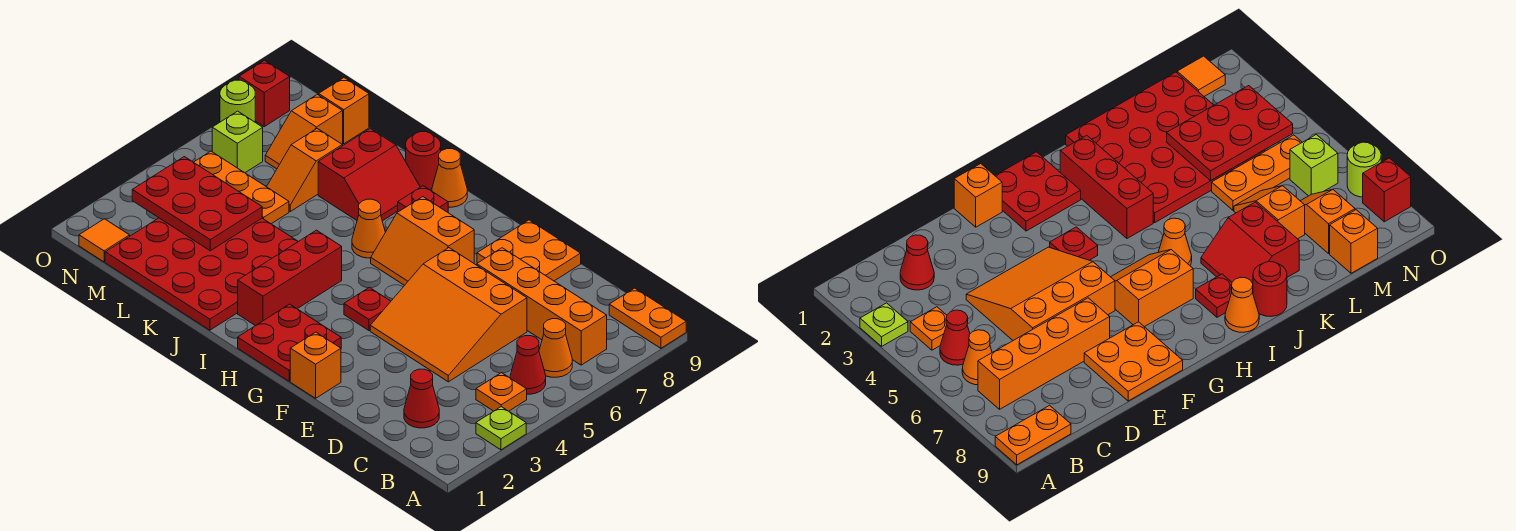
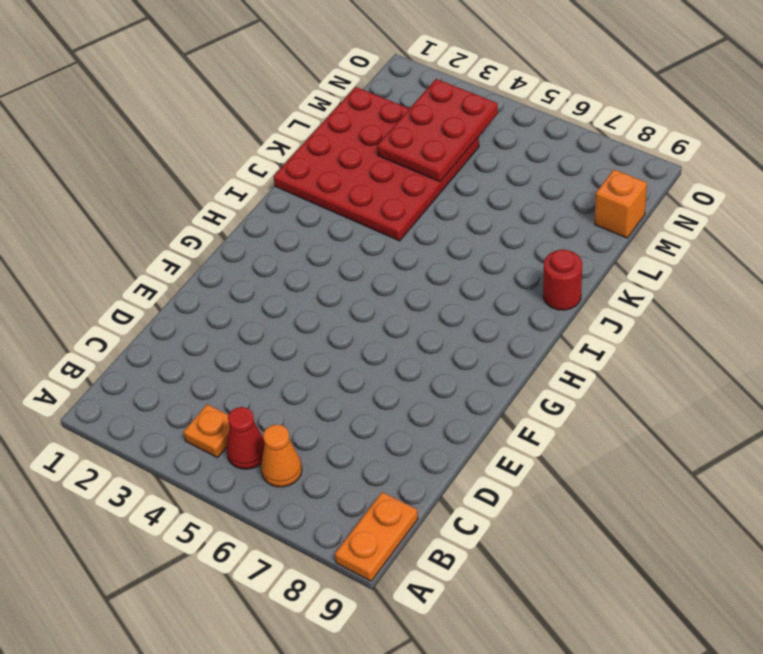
none -> lime 1x1 plate [476,407,526,450]
none -> orange 1x4 brick [477,248,607,365]
none -> red 1x1 cone [404,369,439,428]

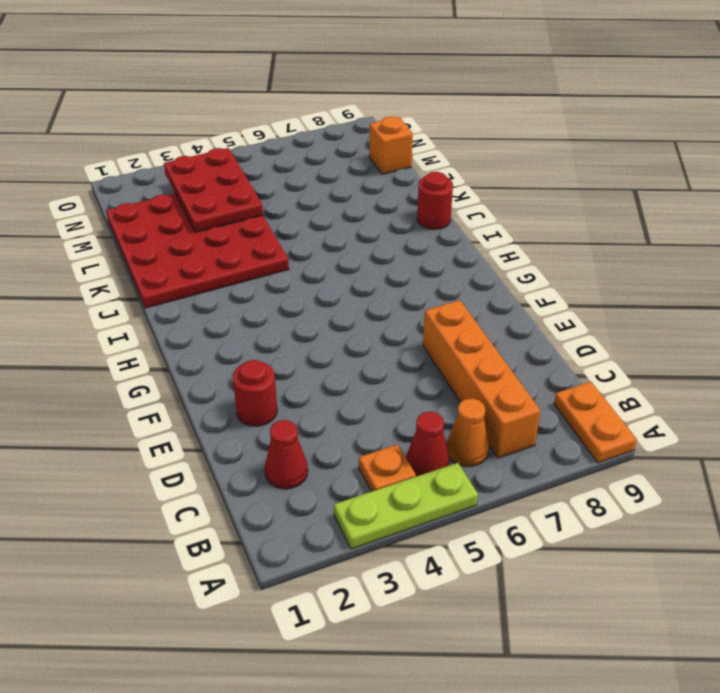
lime 1x3 plate [334,463,478,549] -> lime 1x1 plate [476,407,526,450]
red 1x1 round brick [233,360,277,426] -> none
none -> orange 3x3 slope [370,248,527,382]
none -> orange 2x2 plate [477,220,581,281]
none -> orange 1x1 brick [290,332,341,398]

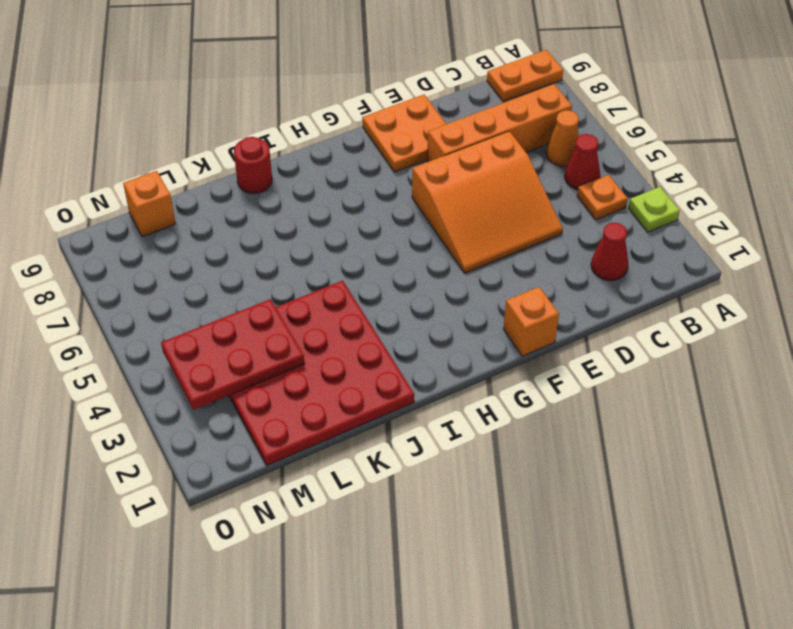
none -> red 2x2 plate [238,304,341,381]
none -> red 1x1 plate [344,287,391,331]
none -> orange 2x2 slope [371,197,474,285]

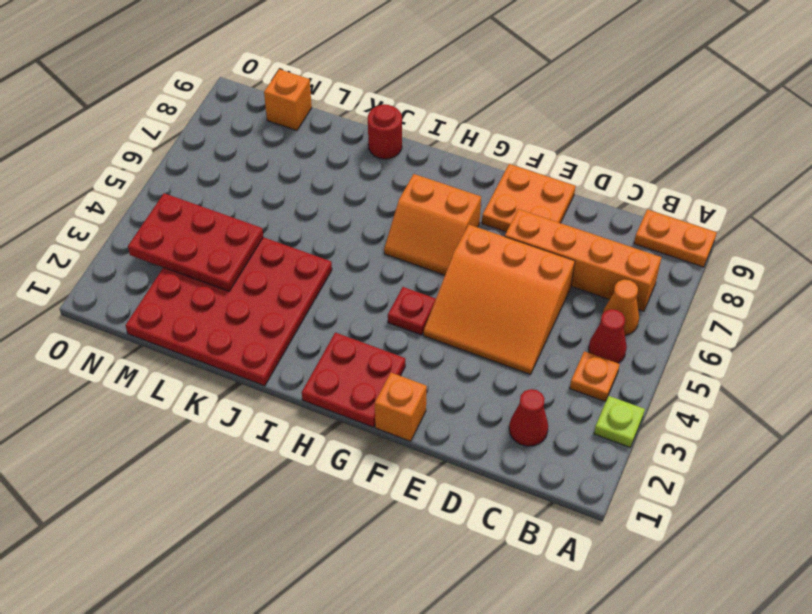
none -> red 1x3 brick [238,230,342,326]
none -> orange 1x1 cone [352,199,385,258]
none -> red 1x1 plate [398,186,448,212]

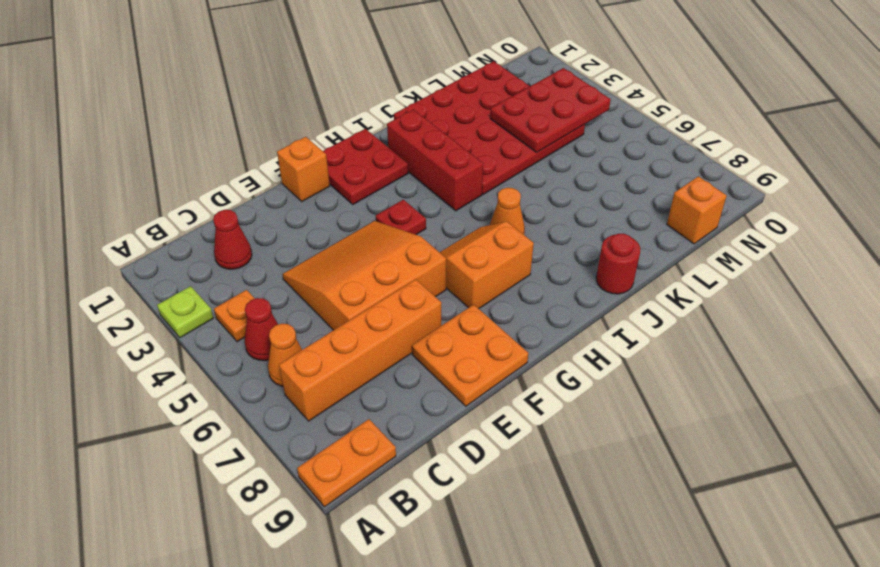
none -> red 1x1 plate [398,186,448,212]
none -> orange 1x1 cone [432,149,467,207]
none -> red 2x2 slope [318,129,420,221]

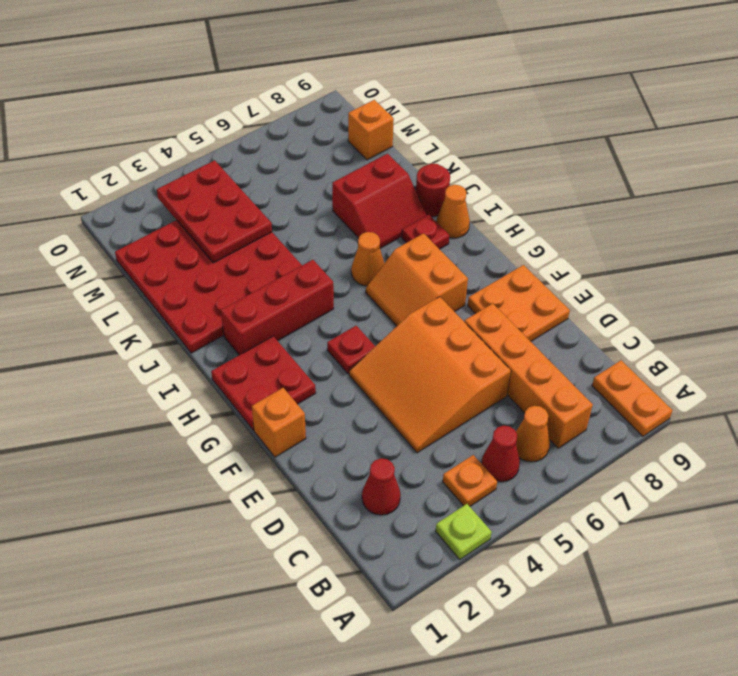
none -> orange 1x3 plate [194,151,289,224]
none -> orange 1x2 slope [267,129,342,211]
none -> orange 1x2 slope [265,94,343,169]

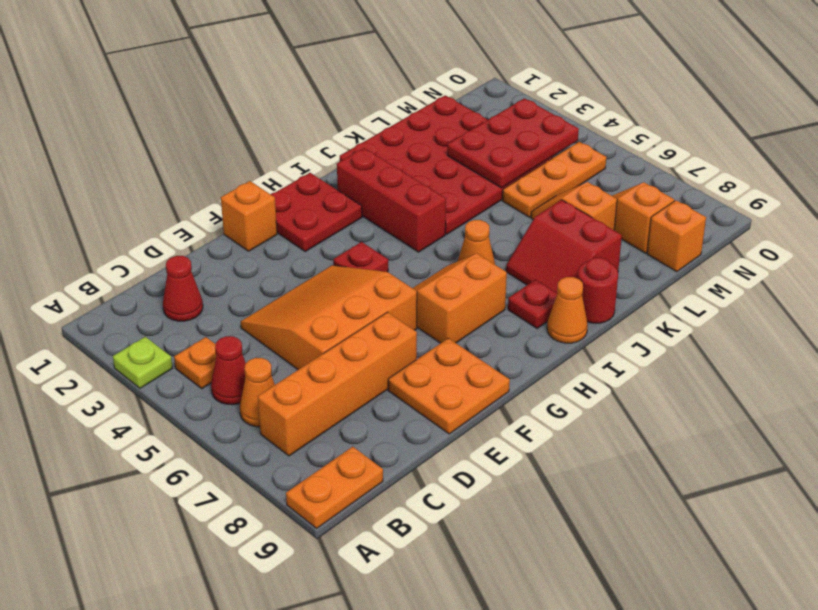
none -> orange 1x1 tile [79,219,130,262]
none -> lime 1x1 brick [212,111,263,173]
none -> lime 1x1 round brick [220,80,255,122]

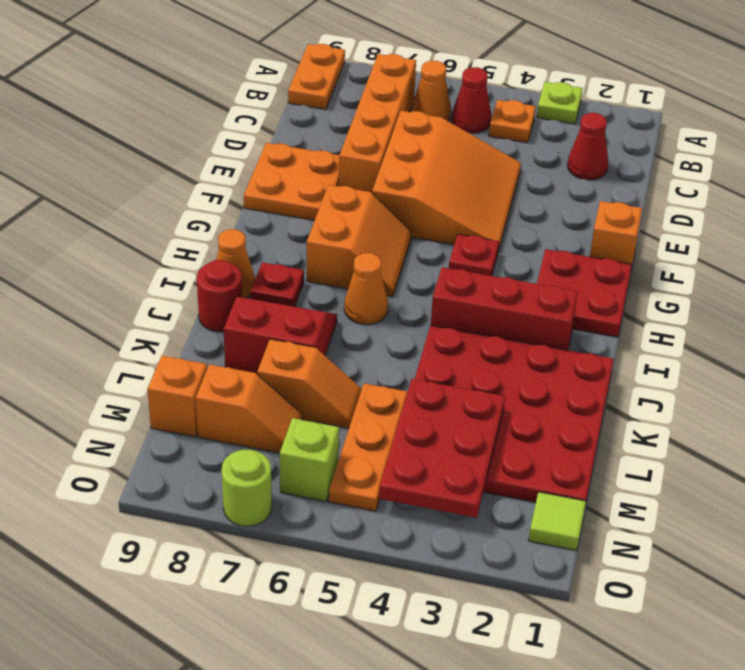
lime 1x1 tile [529,492,586,551] -> orange 1x1 tile [79,219,130,262]
none -> red 1x1 brick [239,60,290,126]

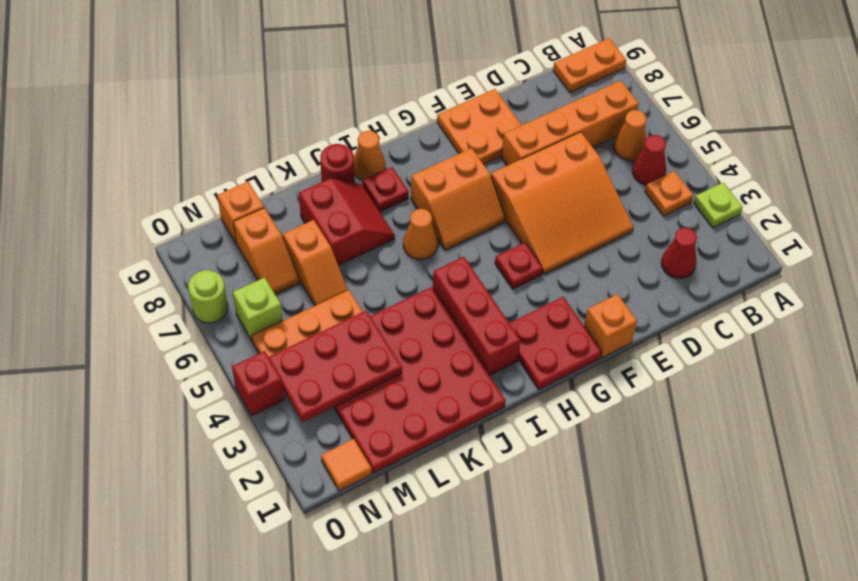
red 1x1 brick [232,351,284,415] -> red 1x1 brick moved to [239,60,290,126]

